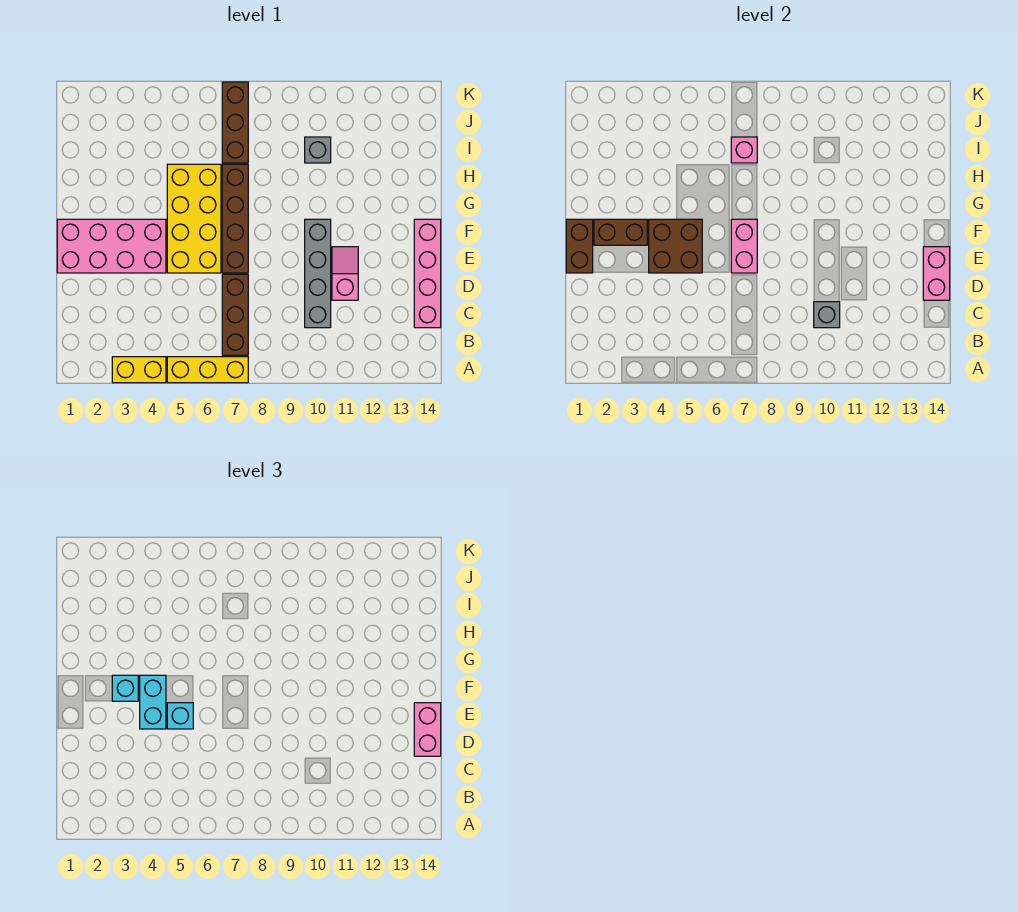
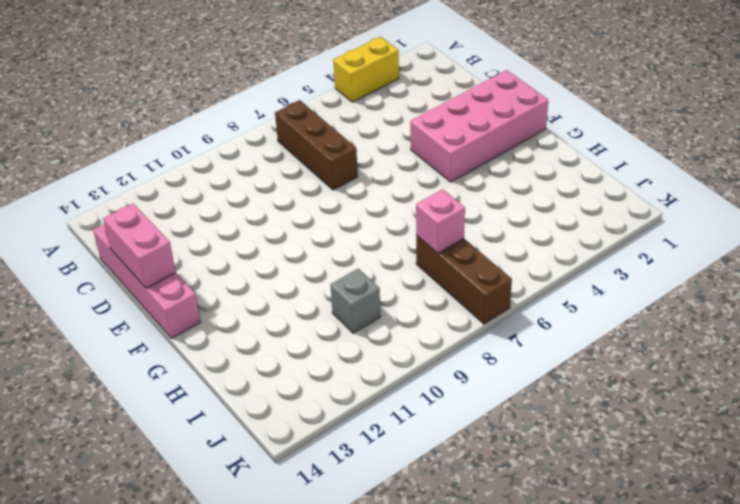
none -> yellow 1x3 brick [167,357,248,383]
none -> grey 1x4 brick [305,219,331,328]
none -> pink 1x2 slope [332,247,358,300]

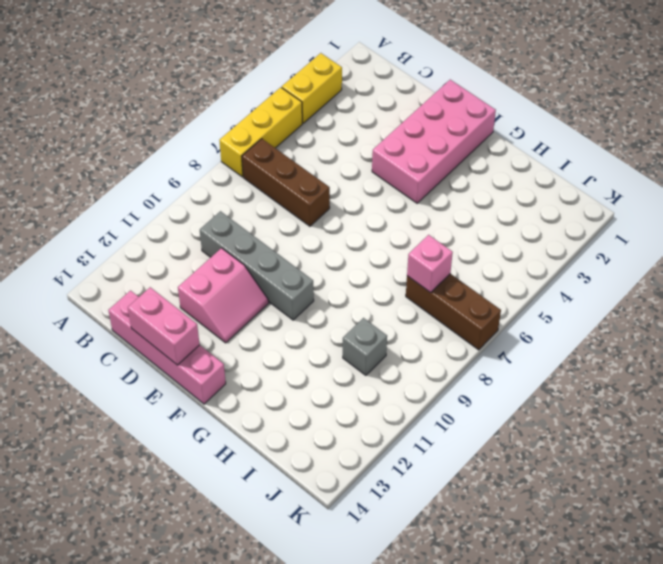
pink 2x2 slope [178,248,269,343] -> pink 1x2 slope [332,247,358,300]
none -> yellow 2x4 brick [167,164,221,273]
none -> brown 1x4 brick [222,164,248,273]
none -> grey 1x1 brick [814,302,840,328]

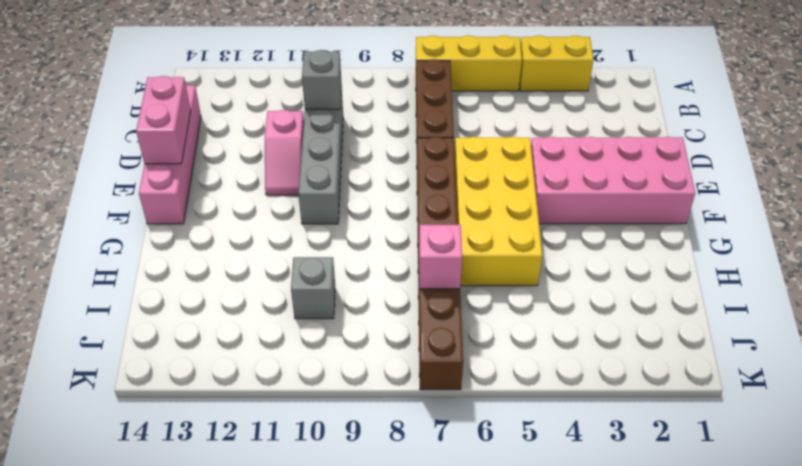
none -> brown 1x2 brick [566,219,593,273]
none -> brown 2x2 brick [649,219,702,273]
none -> pink 1x2 brick [731,219,757,273]

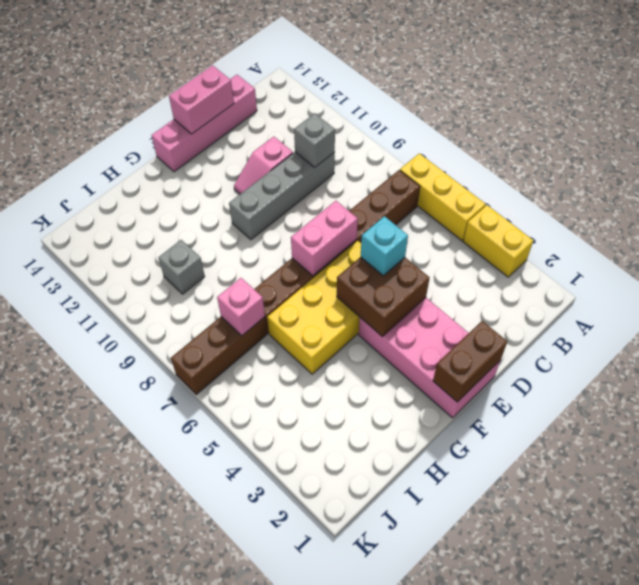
none -> brown 1x2 brick [594,219,647,245]
none -> pink 1x2 brick [414,703,441,756]
none -> cyan 1x2 brick [140,675,166,729]

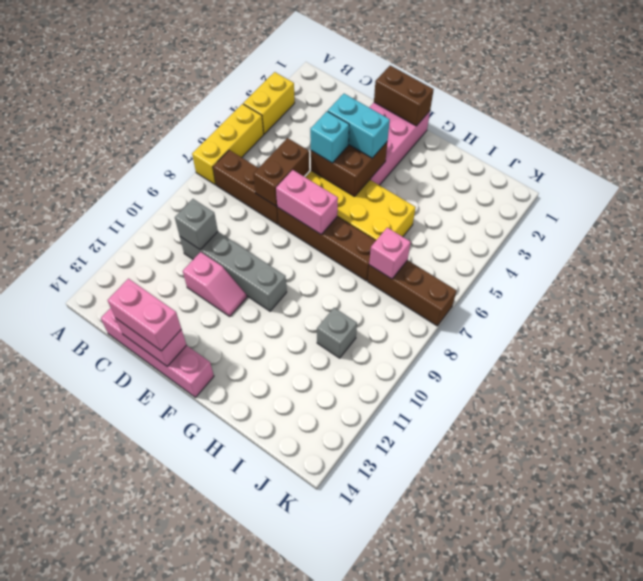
brown 1x2 brick [253,138,309,206] -> brown 1x2 brick moved to [594,219,647,245]
none -> cyan 1x1 brick [112,675,138,701]

